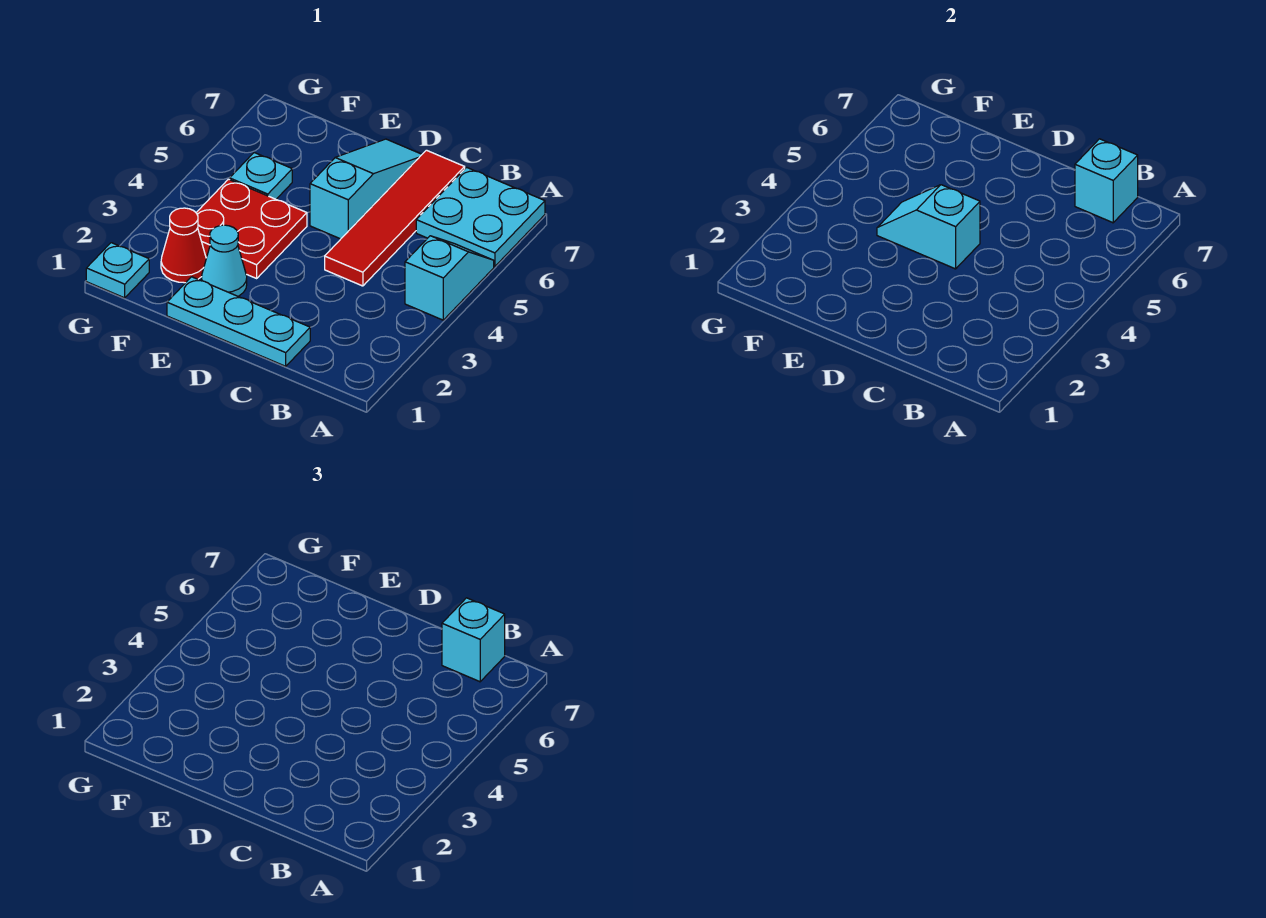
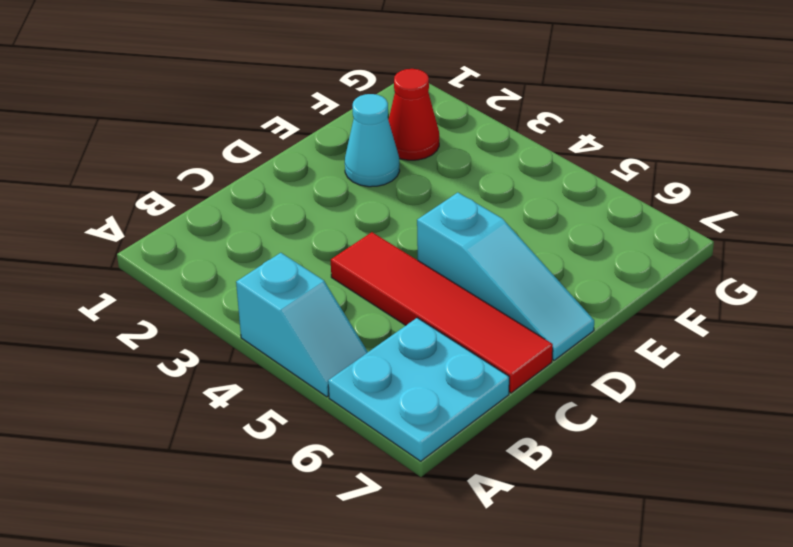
none -> cyan 1x3 plate [167,277,310,366]
none -> red 2x2 plate [196,179,307,278]
none -> cyan 1x1 plate [230,153,292,199]

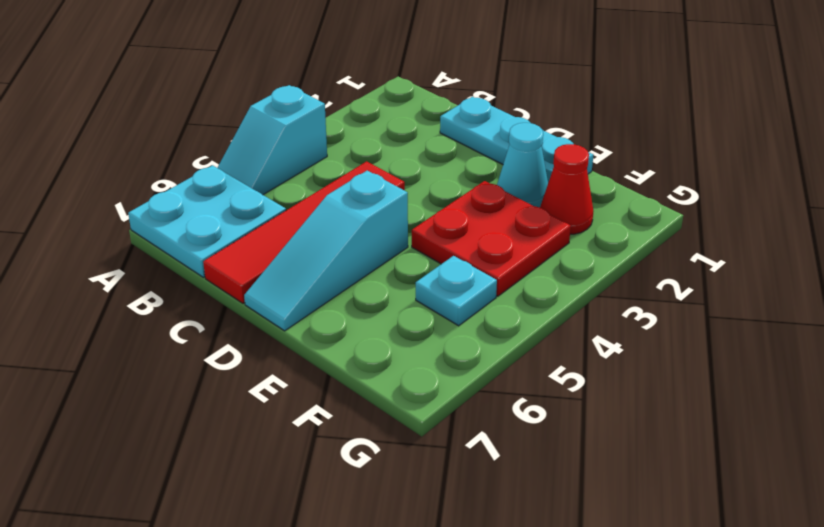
none -> cyan 1x1 plate [86,243,149,298]
none -> cyan 1x1 brick [1075,139,1138,223]
none -> cyan 1x2 slope [877,185,980,269]

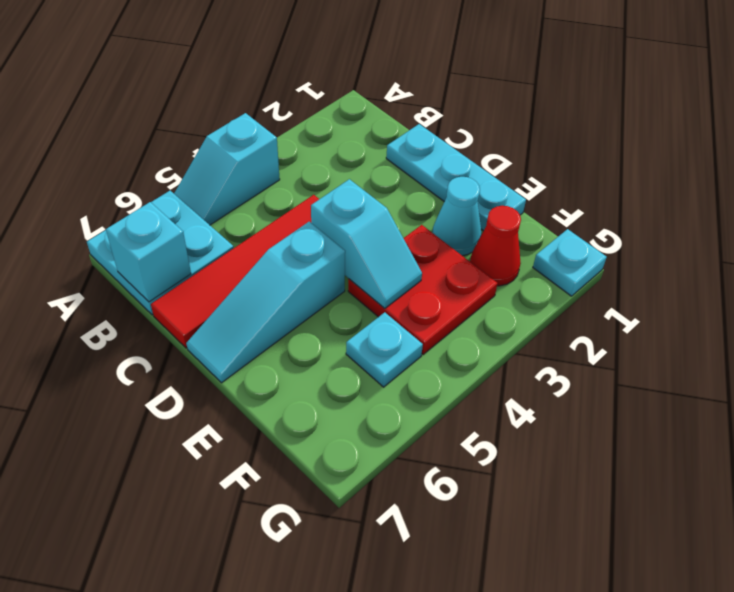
none -> cyan 1x1 brick [442,598,505,682]

